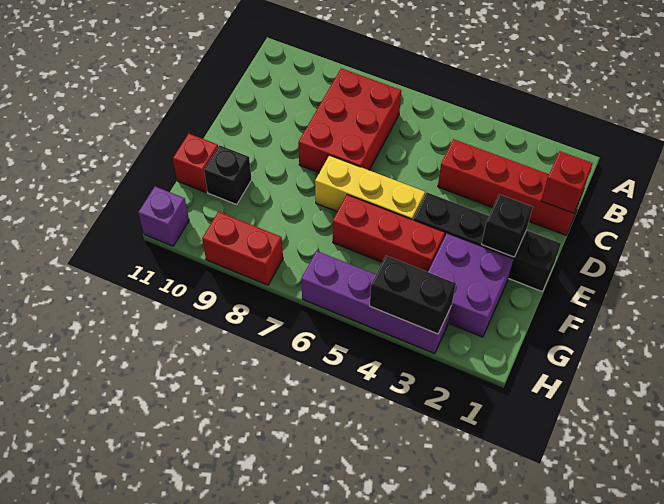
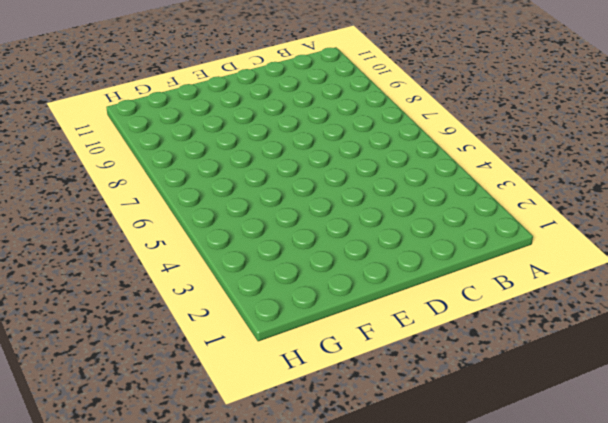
none -> red 2x3 brick [298,68,401,173]
none -> red 1x4 brick [438,139,583,235]
none -> black 1x4 brick [414,192,561,291]

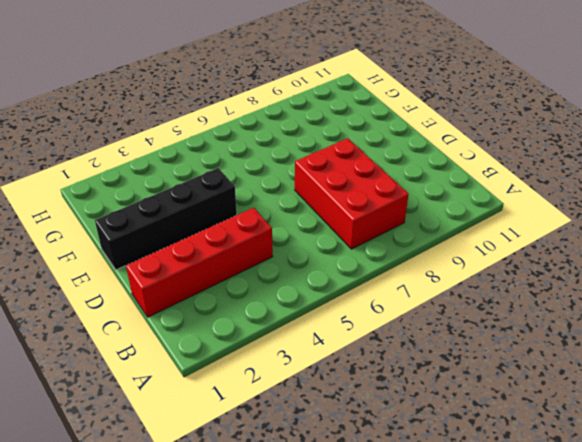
none -> yellow 1x3 brick [315,155,425,220]
none -> purple 2x2 brick [428,233,513,337]
none -> red 1x3 brick [333,195,445,272]

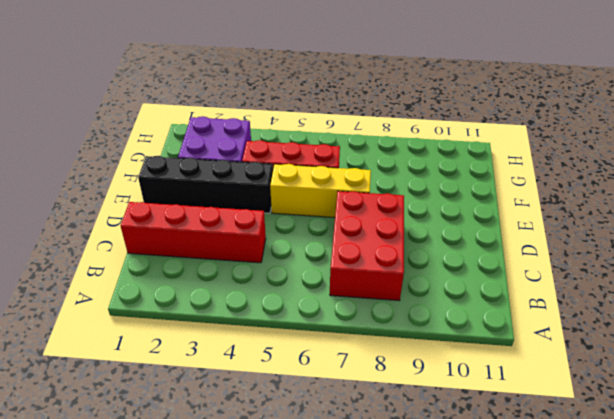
none -> black 1x1 brick [204,145,252,204]
none -> red 1x1 brick [173,134,218,192]
none -> purple 1x4 brick [301,251,451,354]

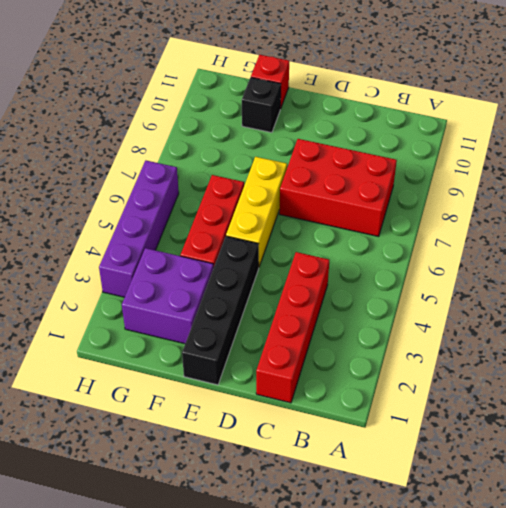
none -> red 1x2 brick [202,212,283,285]
none -> purple 1x1 brick [138,186,189,246]
none -> red 1x1 brick [541,151,593,213]

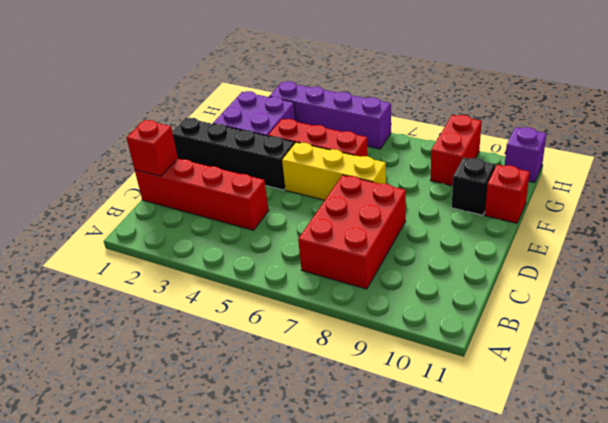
red 1x2 brick [430,115,482,186] -> red 1x2 brick turned to [202,212,283,285]
none -> black 1x1 brick [482,194,533,257]
none -> black 1x2 brick [370,256,456,334]

